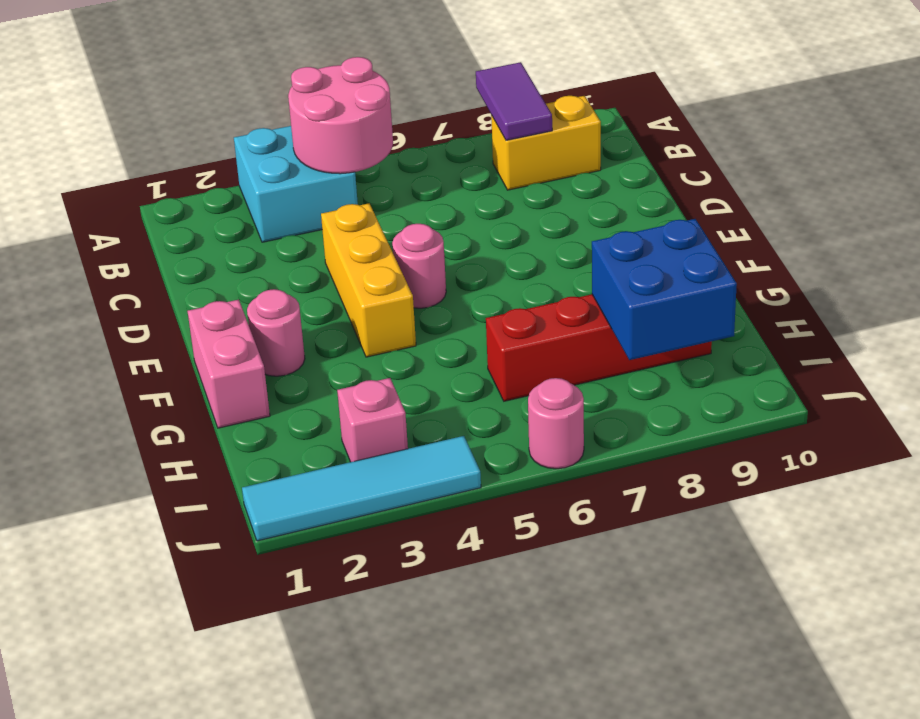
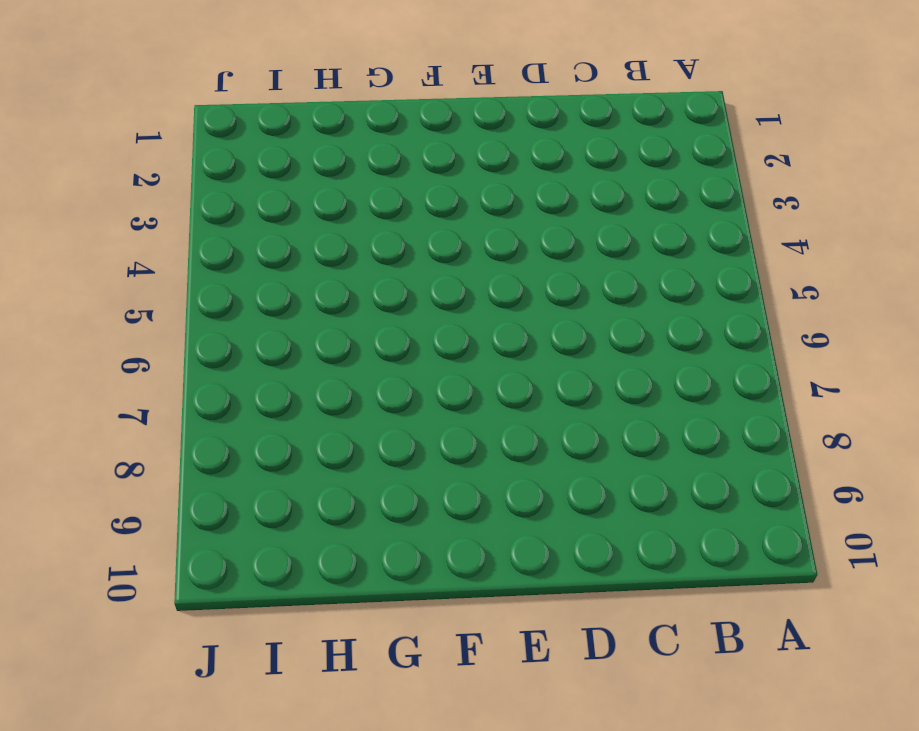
none -> cyan 2x2 brick [234,126,358,242]
none -> yellow 1x2 brick [491,96,601,190]
none -> yellow 1x3 brick [321,203,416,357]

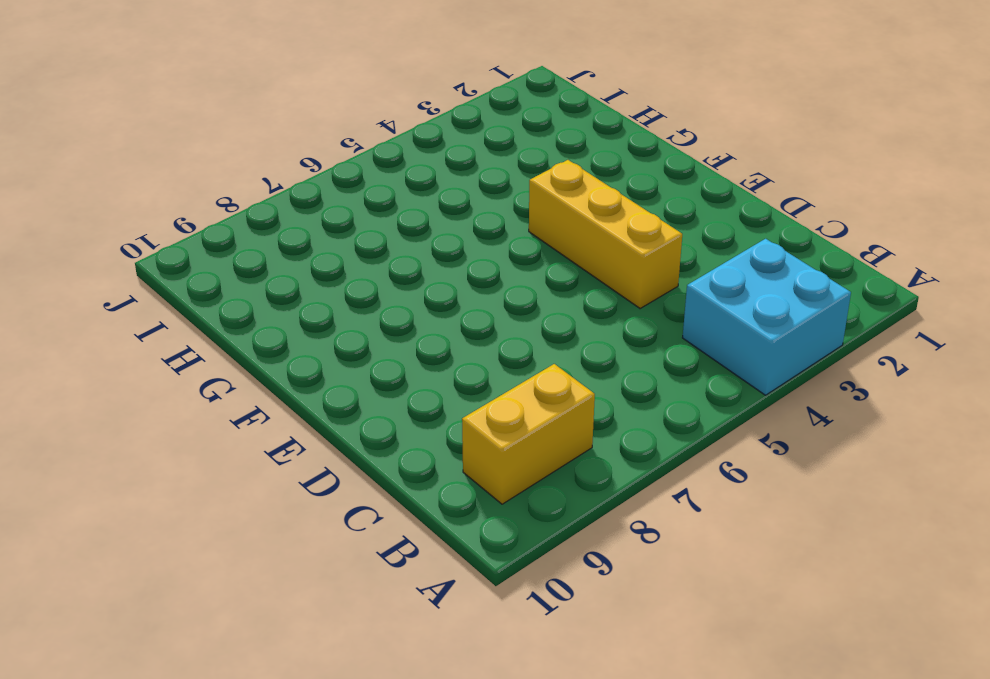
none -> pink 1x1 round brick [392,224,446,308]
none -> pink 1x2 brick [188,300,270,428]
none -> pink 1x1 round brick [247,289,305,376]

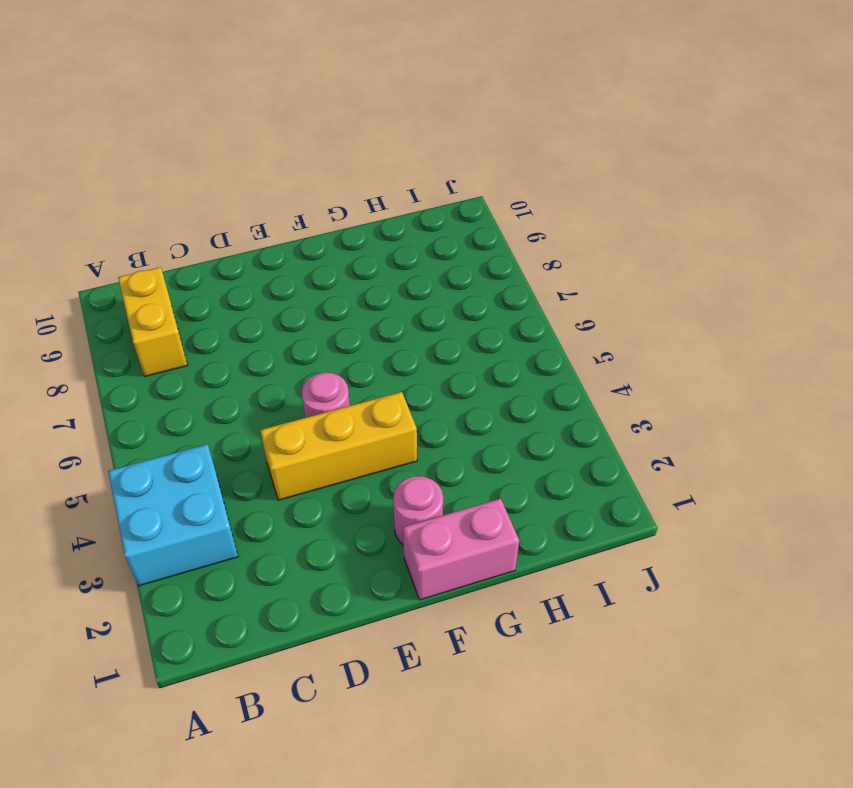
none -> red 1x4 brick [486,294,712,401]
none -> pink 1x1 brick [337,378,408,462]
none -> cyan 1x4 tile [242,436,481,541]

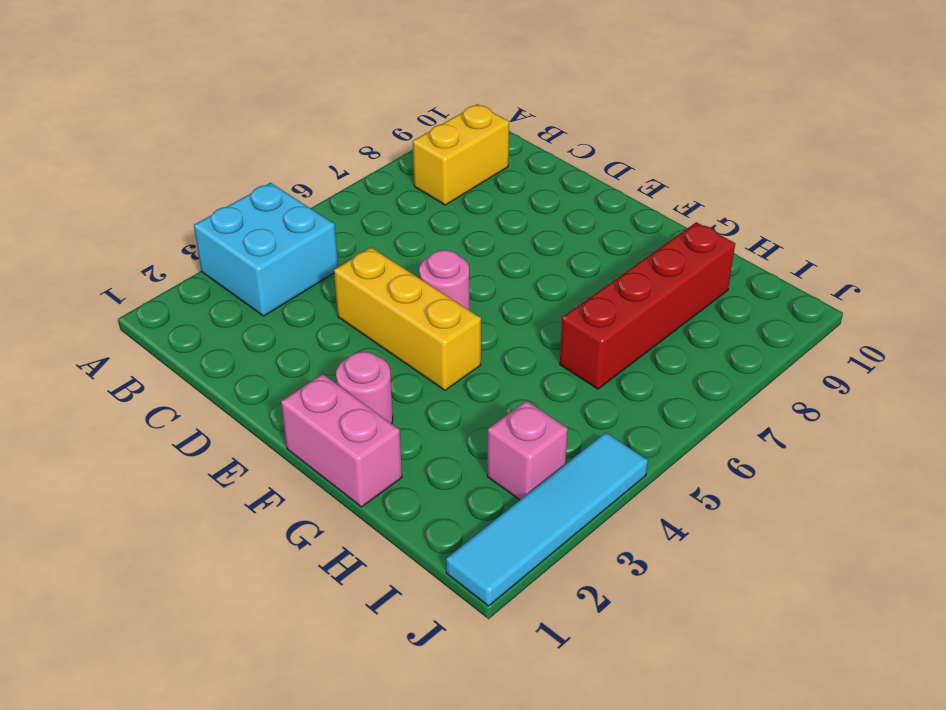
none -> pink 1x1 round brick [528,378,584,469]
none -> pink 2x2 round brick [288,57,393,174]
none -> purple 1x2 tile [476,62,552,140]

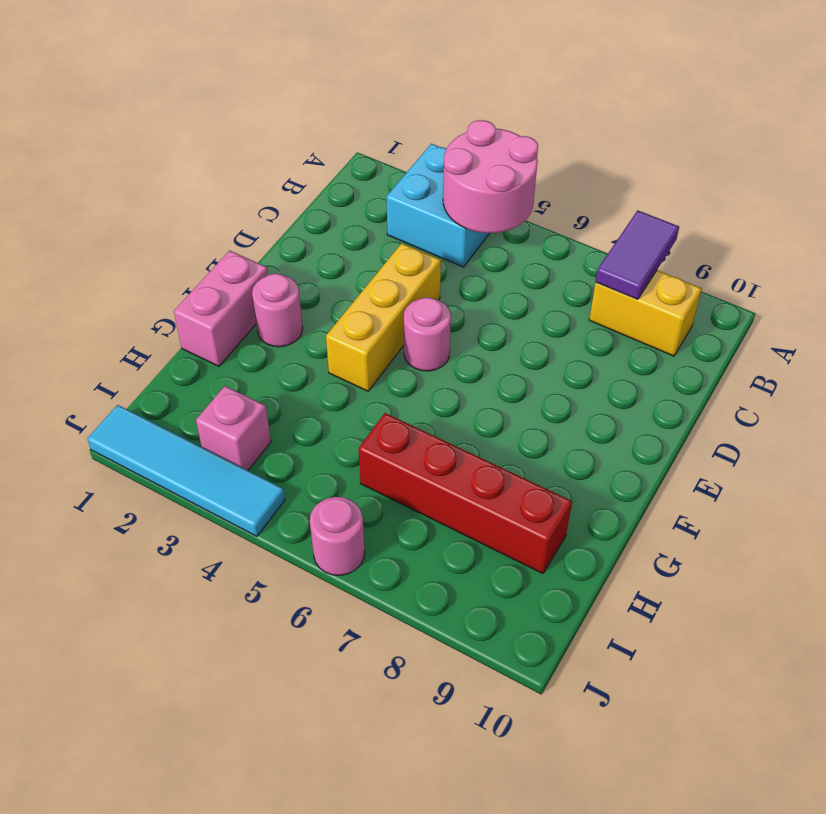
none -> blue 2x2 brick [592,219,737,360]

